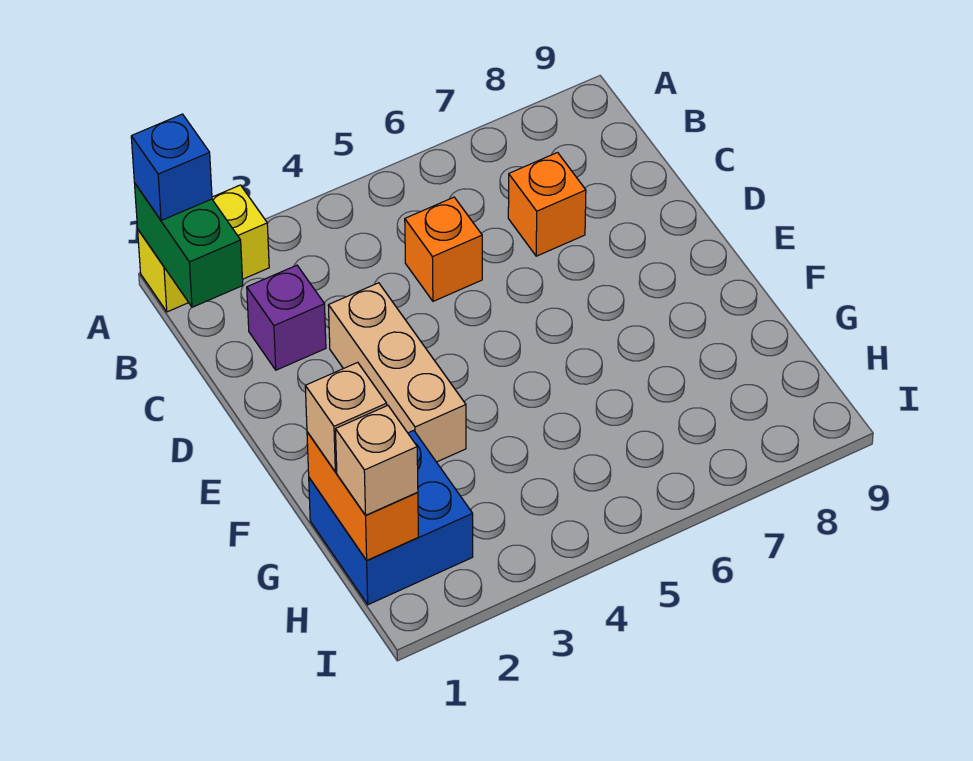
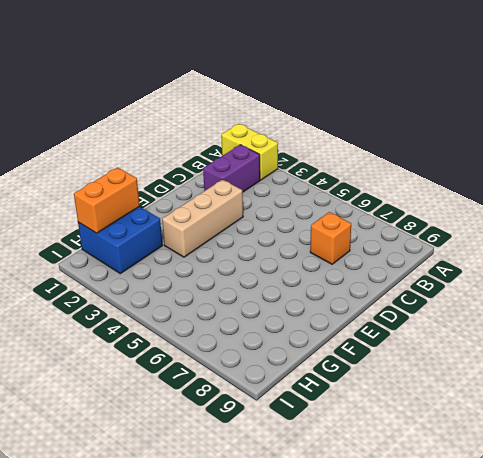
purple 1x2 brick [203,145,260,192] -> purple 1x1 brick [247,265,326,370]
none -> orange 1x1 brick [405,197,482,301]
none -> green 1x2 brick [135,184,243,307]

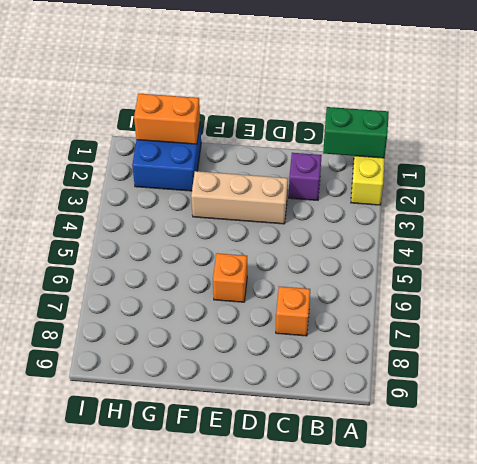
orange 1x1 brick [213,253,247,302] -> orange 1x1 brick moved to [405,197,482,301]
none -> blue 1x1 brick [131,114,212,221]
none -> tan 1x1 brick [305,362,387,472]

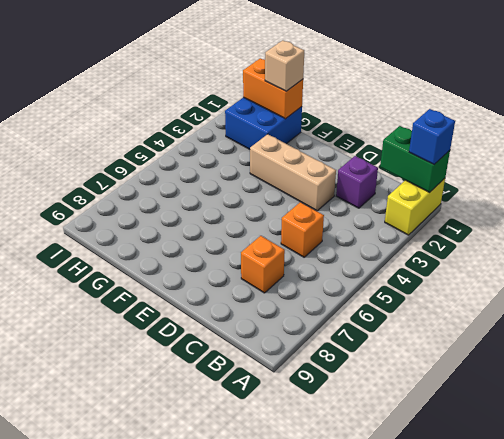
none -> tan 1x1 brick [336,406,418,515]

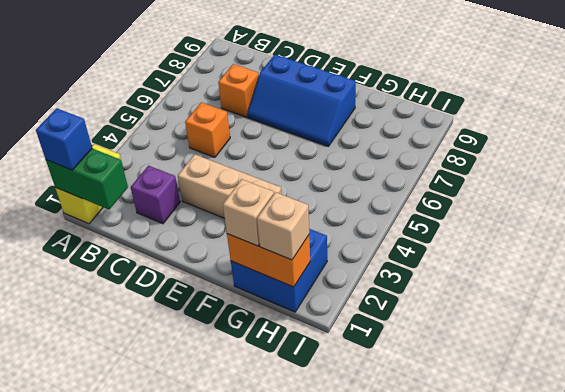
blue 2x3 slope [247,55,356,146] -> none

